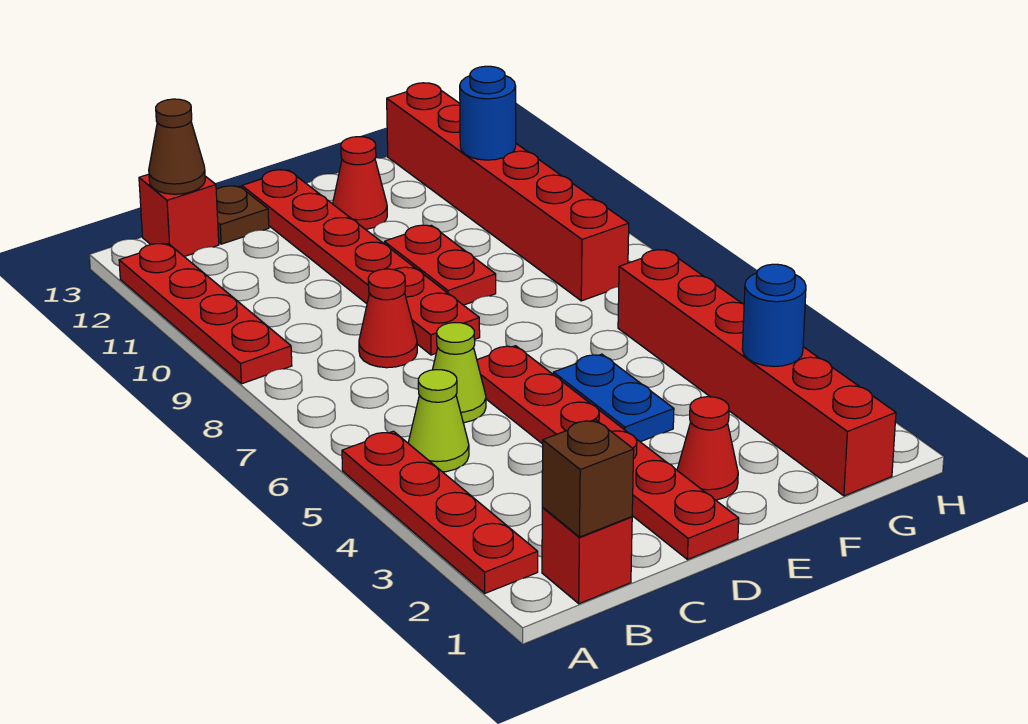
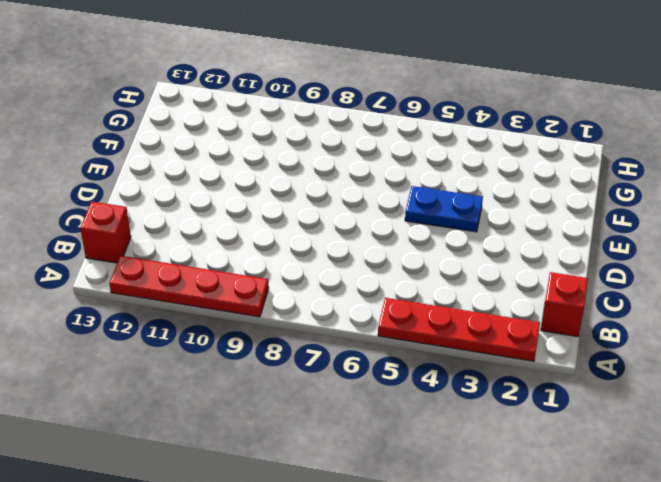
none -> lime 1x1 cone [408,370,469,472]
none -> lime 1x1 cone [433,323,486,423]
none -> red 1x1 cone [359,269,417,368]

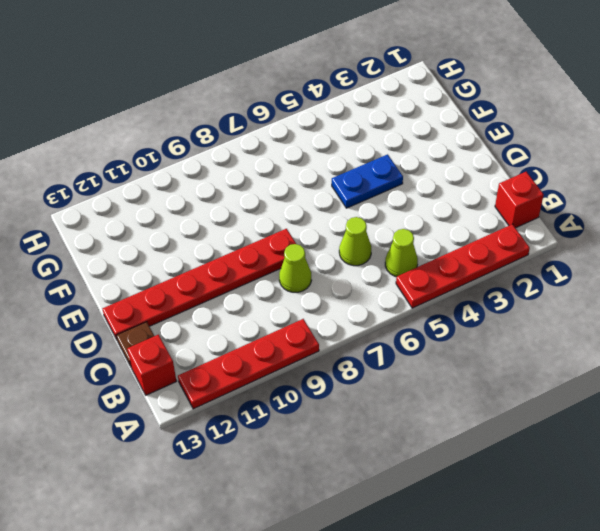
lime 1x1 cone [279,244,311,292] -> red 1x1 cone [359,269,417,368]
none -> red 1x6 plate [477,346,739,560]
none -> red 1x1 cone [677,397,738,500]
none -> red 1x2 plate [384,225,496,305]

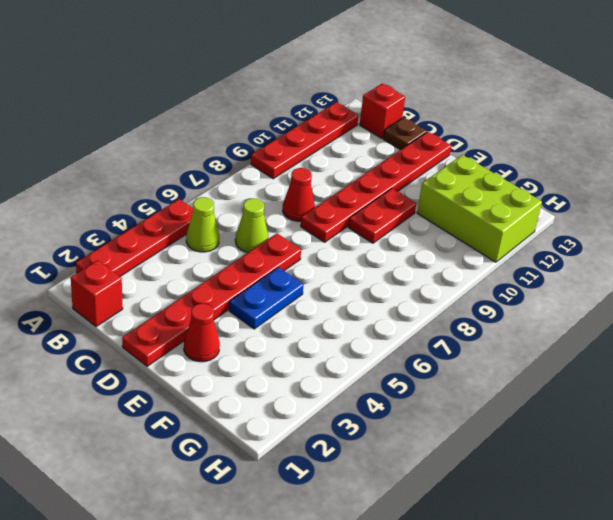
lime 2x3 brick [417,155,542,262] -> red 1x6 brick [387,83,629,301]
none -> red 1x1 cone [333,137,387,229]
none -> red 1x6 brick [618,250,896,496]
none -> brown 1x1 brick [542,420,634,537]

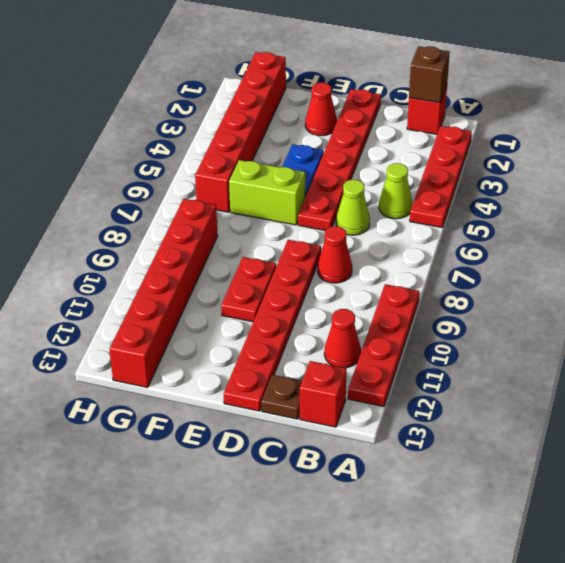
red 1x1 cone [324,309,361,368] -> red 1x1 cone moved to [333,137,387,229]
lime 1x2 brick [229,160,305,225] -> none
none -> brown 1x1 cone [149,99,205,194]
none -> blue 1x1 round brick [742,264,806,367]
none -> blue 1x1 round brick [460,66,516,160]

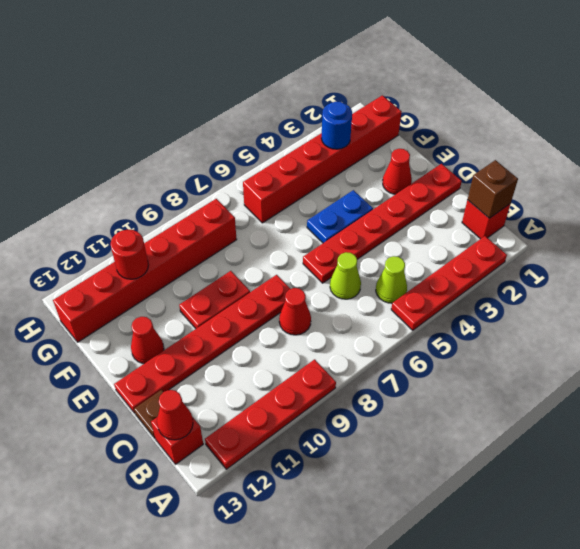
red 1x1 cone [157,390,193,440] -> brown 1x1 cone [149,99,205,194]
red 1x1 round brick [111,230,148,279] -> blue 1x1 round brick [460,66,516,160]

